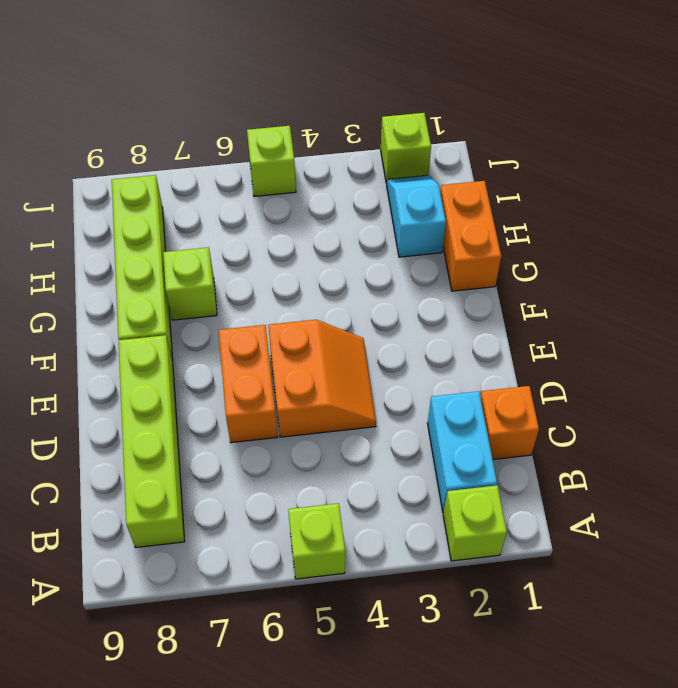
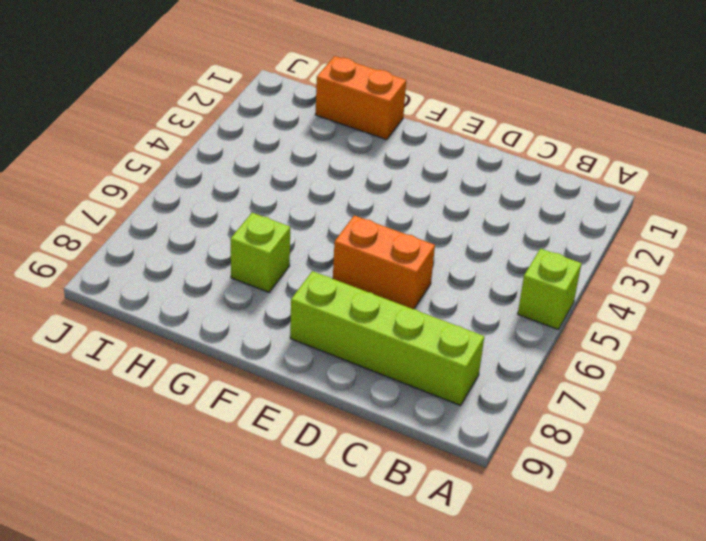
none -> lime 1x1 brick [443,485,507,561]
none -> cyan 1x2 brick [427,391,497,512]
none -> orange 1x1 brick [480,386,539,459]

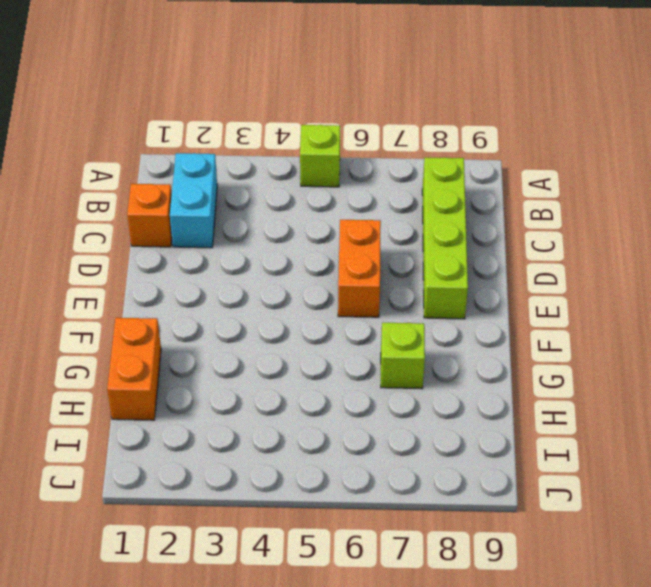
none -> lime 1x1 brick [443,485,507,561]
none -> orange 2x2 slope [268,320,376,437]
none -> lime 1x4 brick [112,175,173,361]

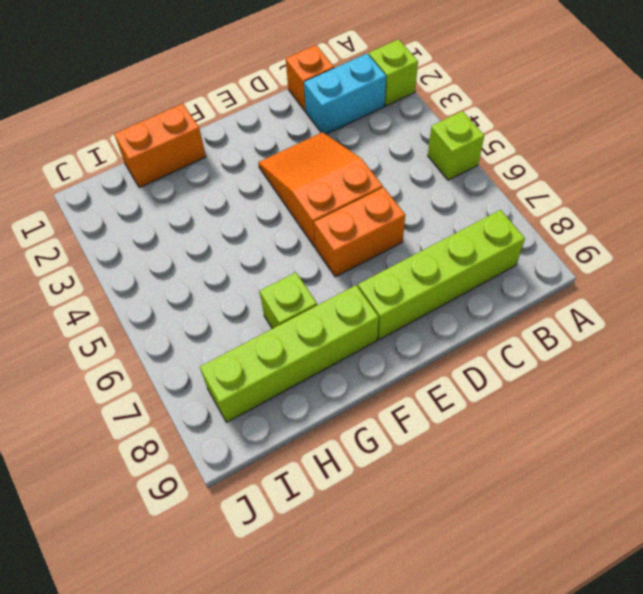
orange 2x3 slope [258,132,383,247] -> orange 2x2 slope [268,320,376,437]
none -> cyan 1x2 slope [387,175,446,257]
none -> lime 1x1 brick [381,113,431,183]
none -> lime 1x1 brick [247,126,296,197]

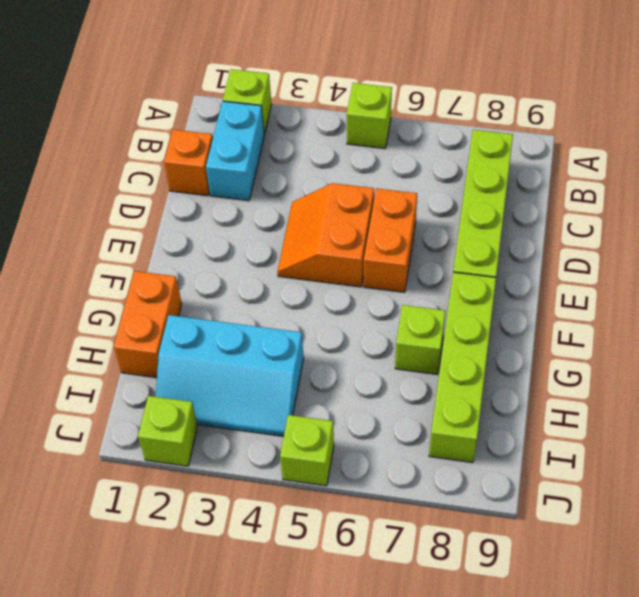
cyan 2x3 slope [156,315,304,437] -> cyan 1x2 slope [387,175,446,257]

